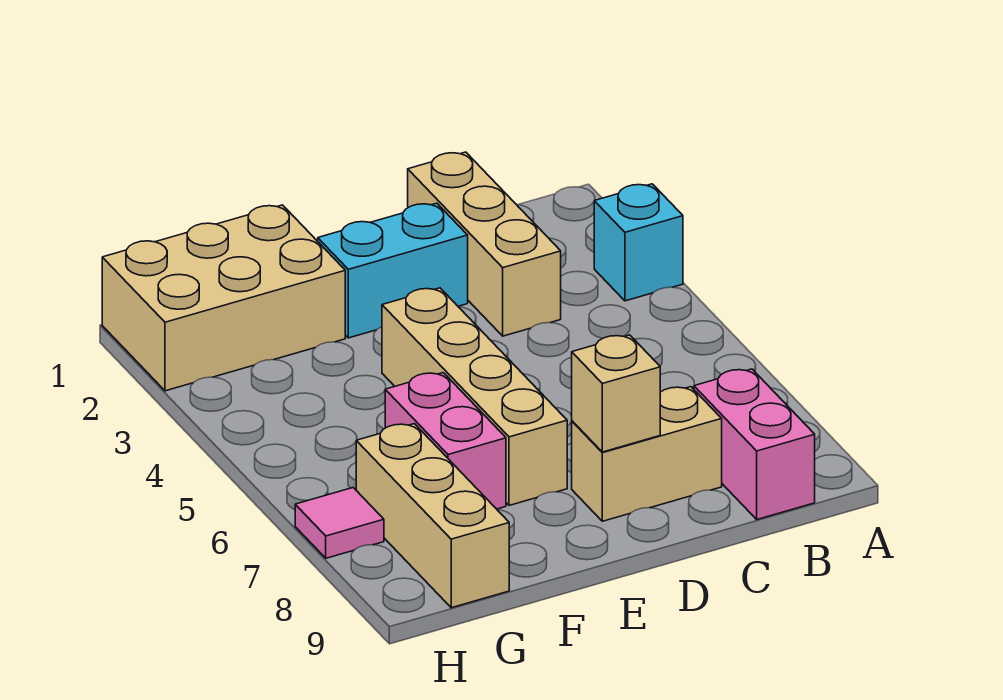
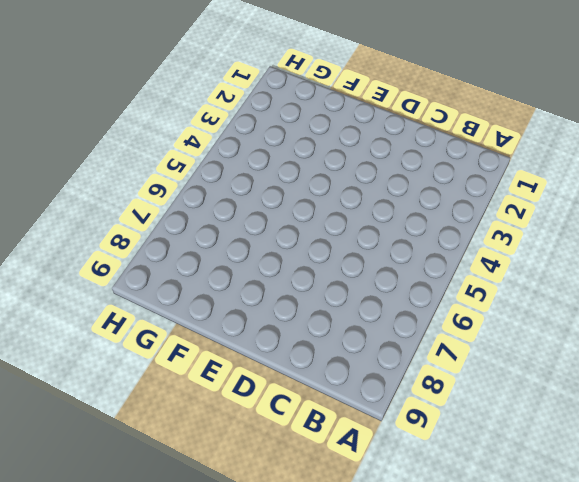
none -> cyan 1x1 brick [594,184,683,301]
none -> pink 1x2 brick [694,369,815,519]

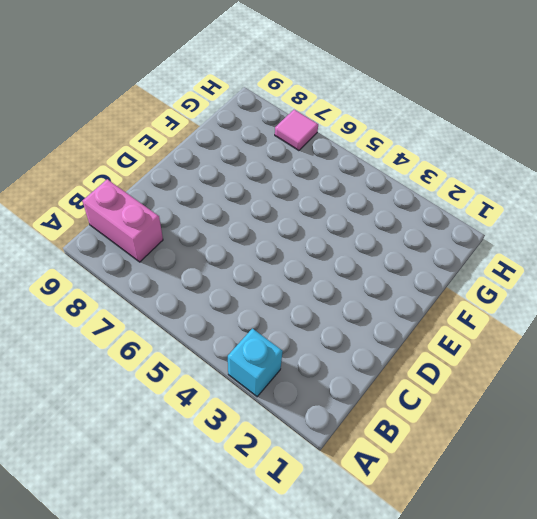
none -> tan 1x3 brick [408,152,561,336]
none -> tan 1x2 brick [572,387,722,521]

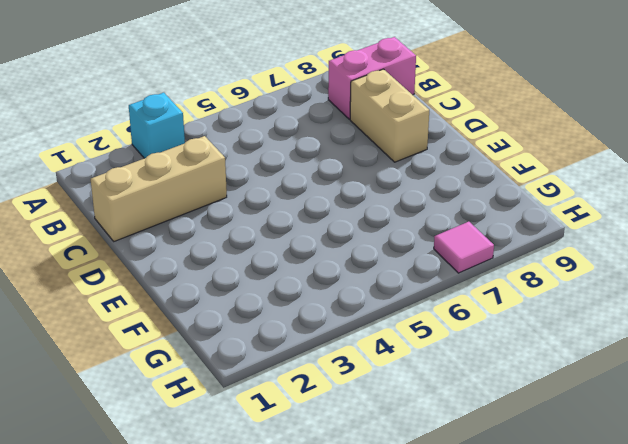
none -> cyan 1x2 brick [318,203,468,338]
none -> tan 1x4 brick [382,288,567,505]

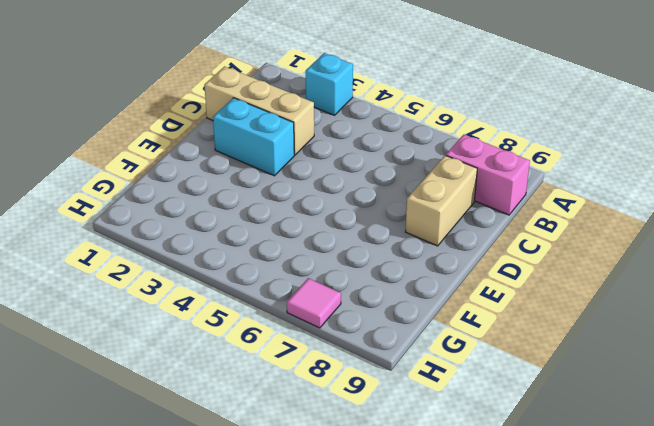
cyan 1x2 brick [213,98,294,176] -> cyan 1x2 brick turned to [318,203,468,338]
none -> tan 1x4 brick [382,288,567,505]
none -> tan 2x3 brick [102,205,345,391]

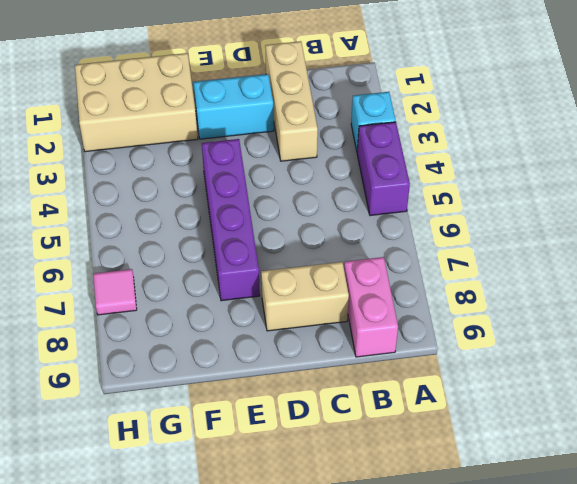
purple 1x2 brick [357,122,410,216] -> none
purple 1x4 brick [202,139,260,301] -> tan 1x4 brick [382,288,567,505]
none -> pink 1x2 brick [385,373,506,509]
none -> tan 1x3 brick [356,424,509,608]

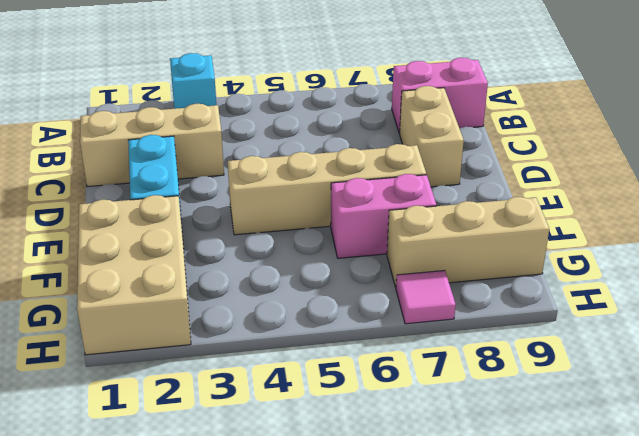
none -> tan 1x1 brick [572,335,660,452]

